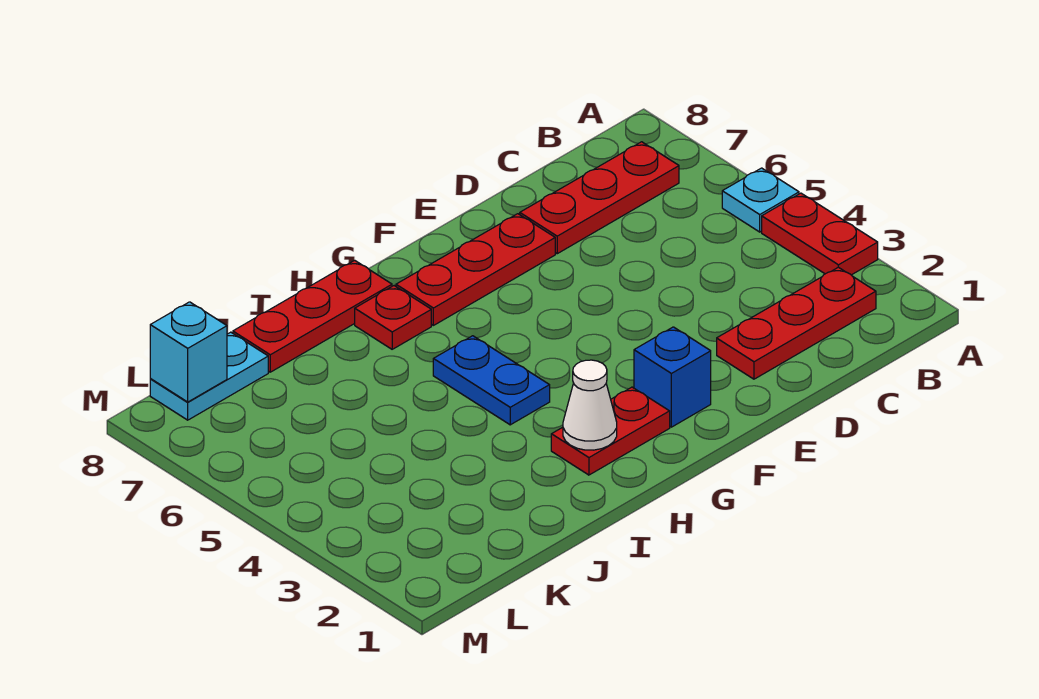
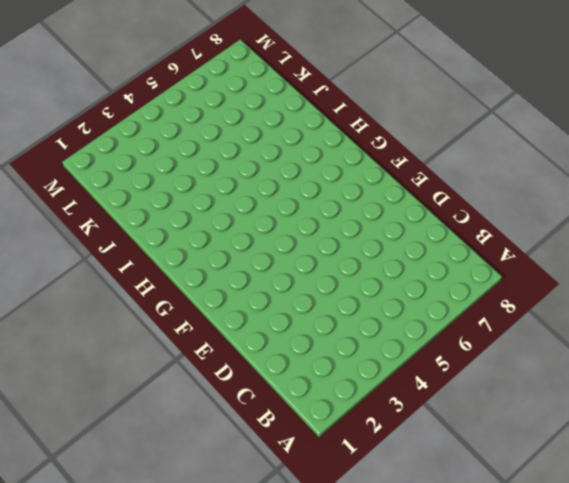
none -> red 1x2 plate [762,193,878,275]
none -> cyan 1x1 plate [722,168,799,232]
none -> red 1x3 plate [717,267,876,379]

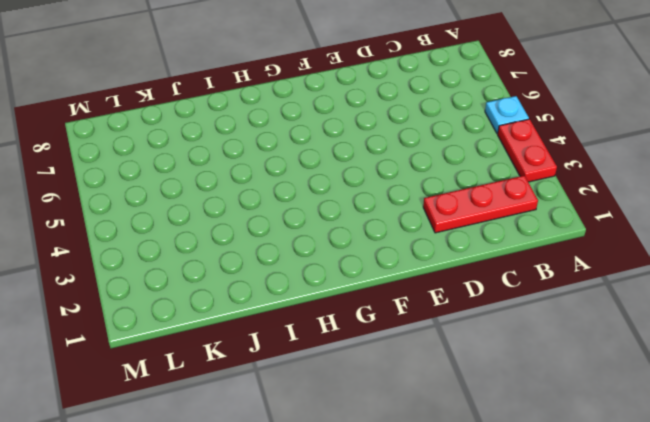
none -> red 1x3 plate [520,142,679,254]
none -> red 1x3 plate [396,214,555,325]
none -> blue 1x1 brick [634,327,711,427]

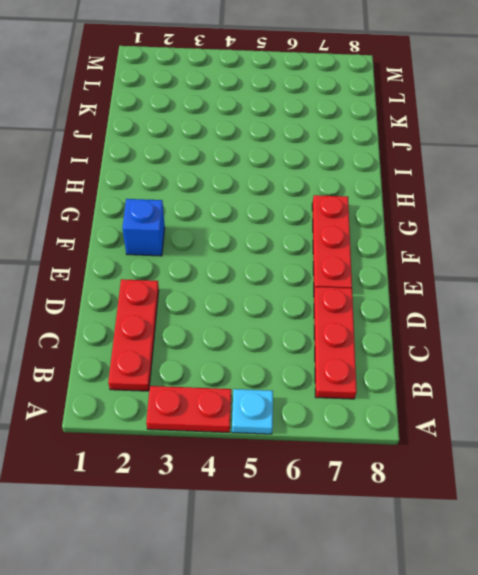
none -> red 1x2 plate [551,387,670,475]
none -> blue 1x2 plate [433,336,550,425]
none -> red 1x1 plate [355,286,431,349]

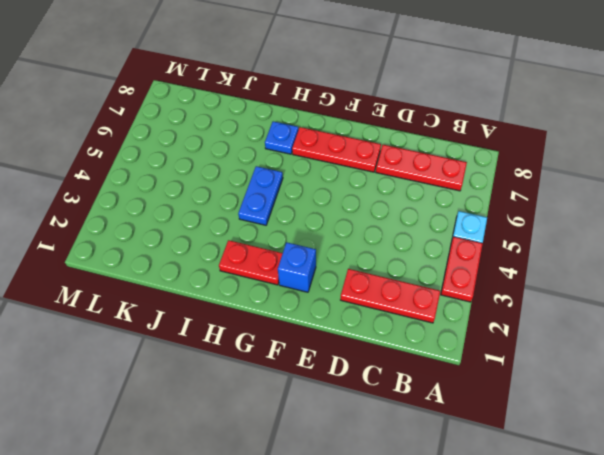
blue 1x1 plate [265,121,298,154] -> red 1x1 plate [355,286,431,349]
none -> red 1x3 plate [233,260,392,372]
none -> cyan 1x2 plate [150,332,268,420]
none -> white 1x1 cone [563,360,617,450]

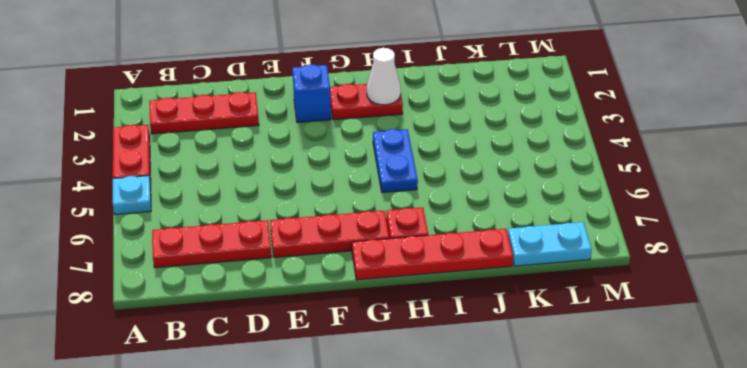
red 1x4 plate [352,229,513,280] -> red 1x3 plate [233,260,392,372]
none -> cyan 1x1 brick [150,302,227,402]

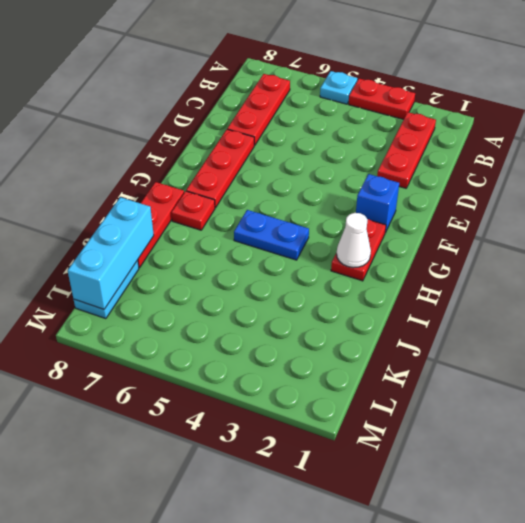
cyan 1x3 brick [68,197,154,309] -> cyan 1x1 brick [150,302,227,402]

